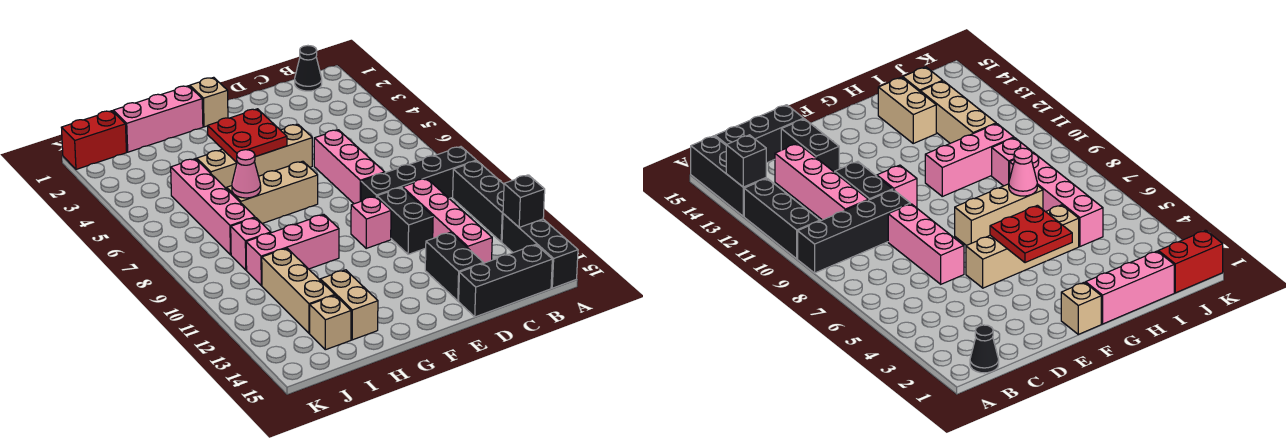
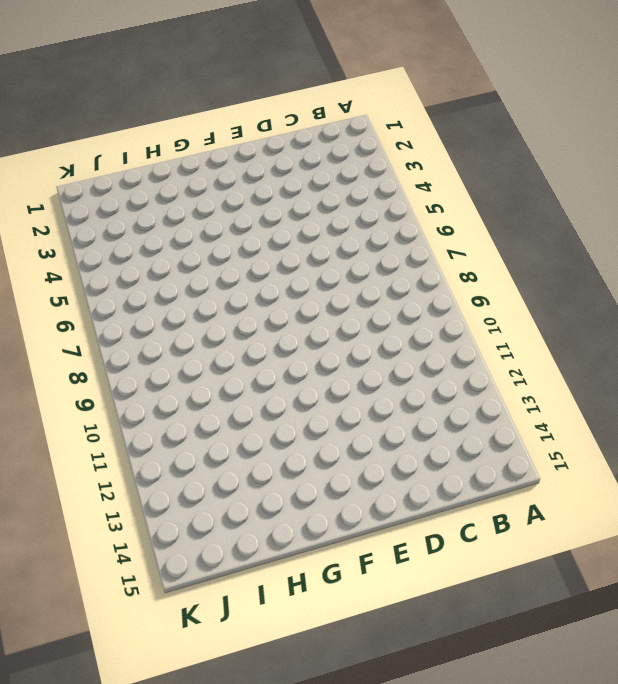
none -> black 1x4 brick [361,147,476,201]
none -> black 1x3 brick [453,161,504,242]
none -> black 1x3 brick [502,214,578,288]

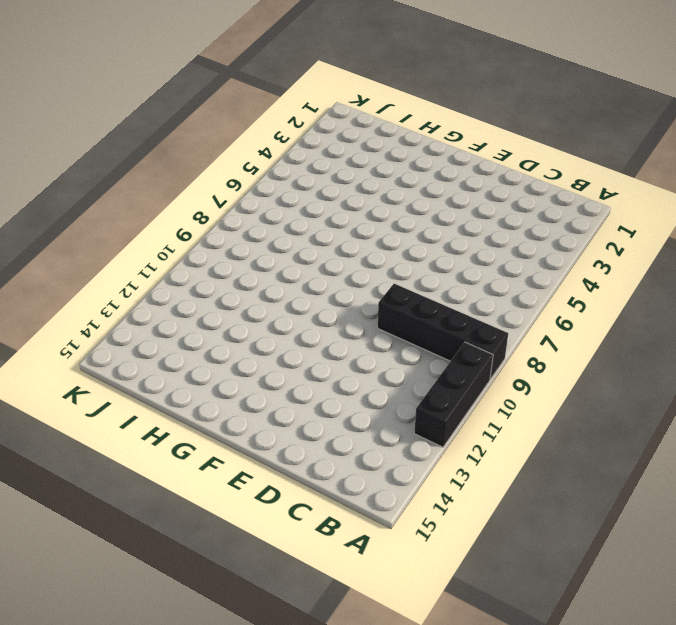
none -> black 1x3 brick [502,214,578,288]
none -> black 1x1 cone [295,46,322,91]
none -> black 1x3 brick [459,245,552,317]

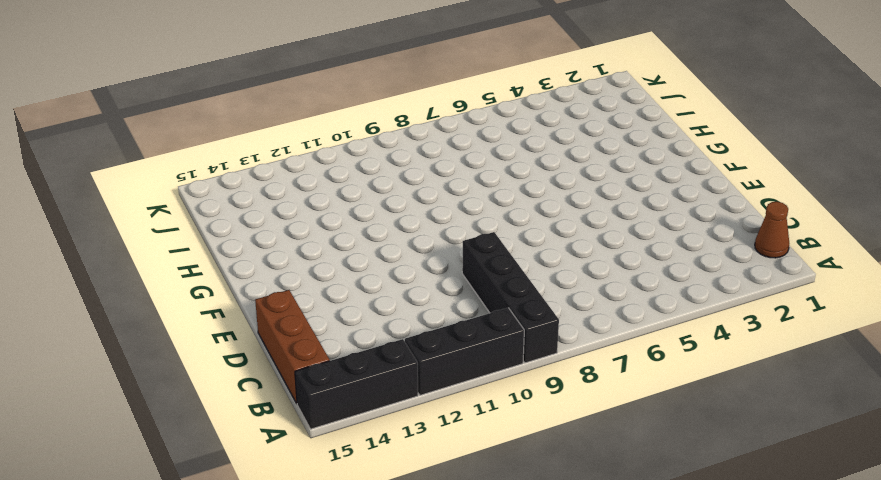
brown 1x1 cone [755,202,789,258] -> black 1x1 cone [295,46,322,91]
brown 1x3 brick [255,290,330,403] -> black 1x3 brick [459,245,552,317]
none -> pink 1x4 brick [403,179,492,263]
none -> pink 1x3 brick [314,130,385,204]
none -> black 1x2 brick [377,187,433,254]

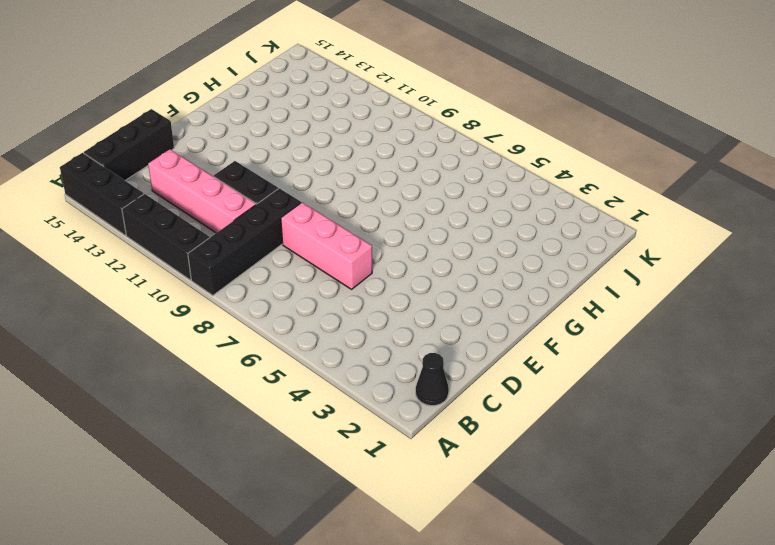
none -> black 1x2 brick [425,232,483,301]
none -> tan 1x4 brick [196,124,312,189]
none -> pink 1x1 brick [351,196,391,248]

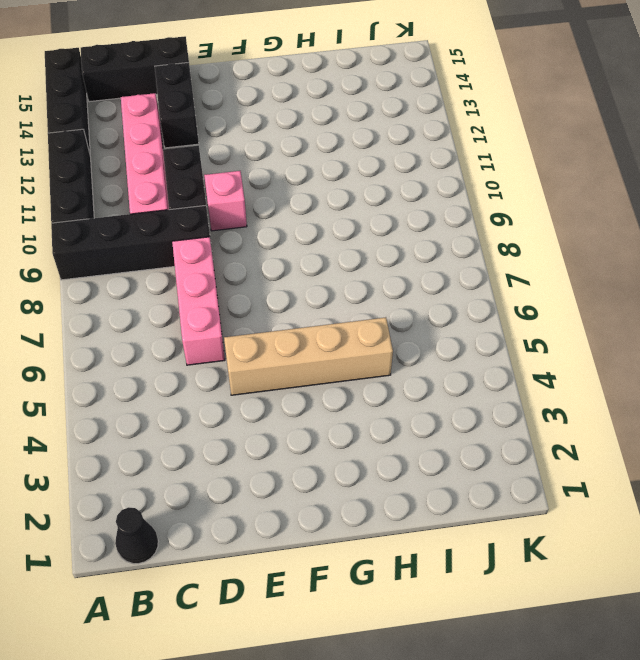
none -> tan 1x1 brick [190,77,228,127]
none -> tan 1x3 brick [227,161,318,223]
none -> pink 1x3 brick [113,86,203,152]

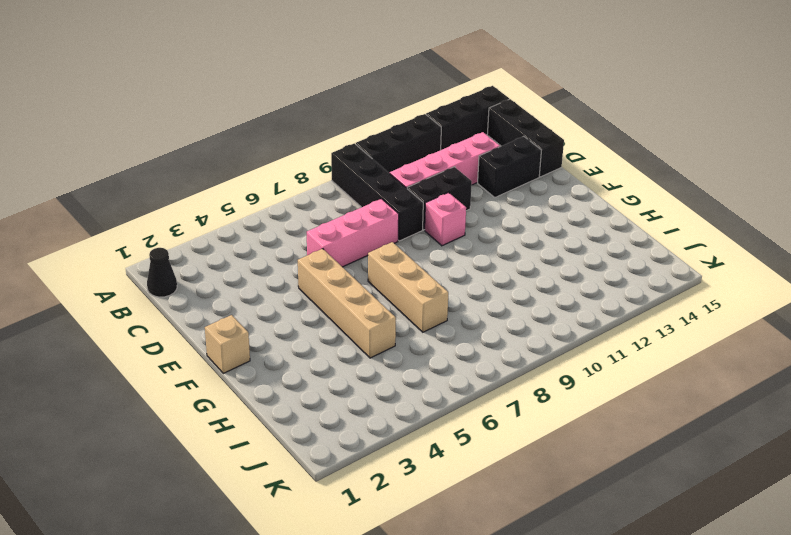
none -> pink 1x3 brick [113,86,203,152]
none -> pink 1x3 brick [246,215,339,286]
none -> tan 1x2 brick [320,270,378,340]

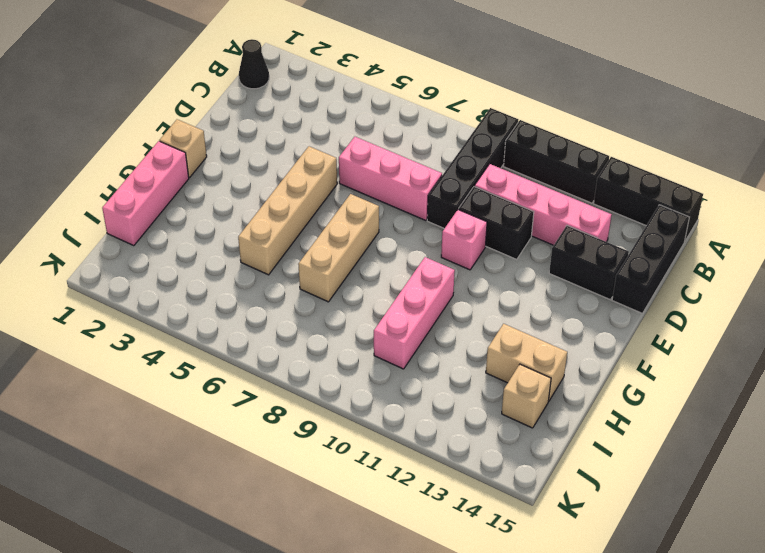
none -> pink 1x4 brick [171,159,255,255]
none -> pink 1x1 brick [231,218,271,270]
none -> tan 1x3 brick [262,248,335,333]

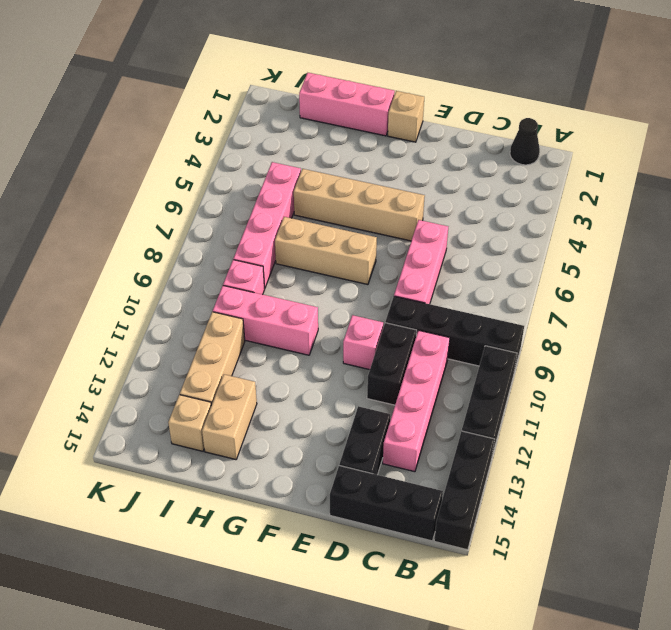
none -> red 1x2 brick [61,111,127,169]
none -> black 1x1 brick [503,175,545,227]
none -> red 2x2 plate [208,109,287,163]

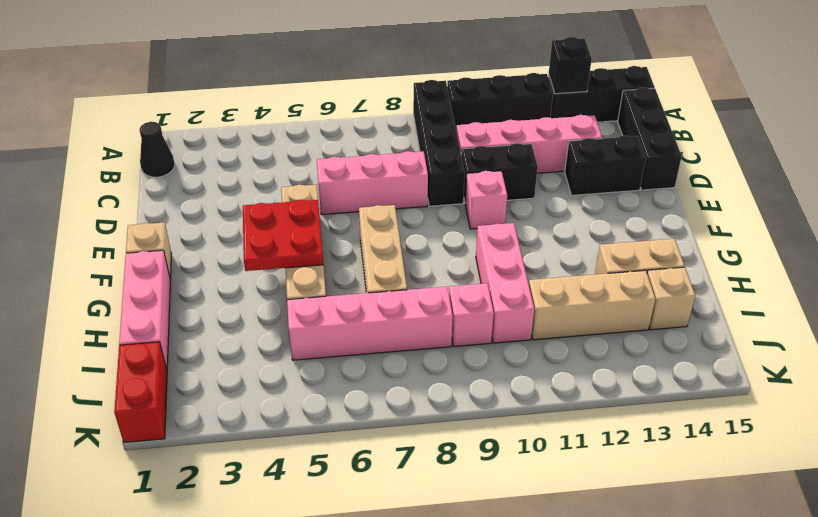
none -> pink 1x1 cone [232,150,261,198]

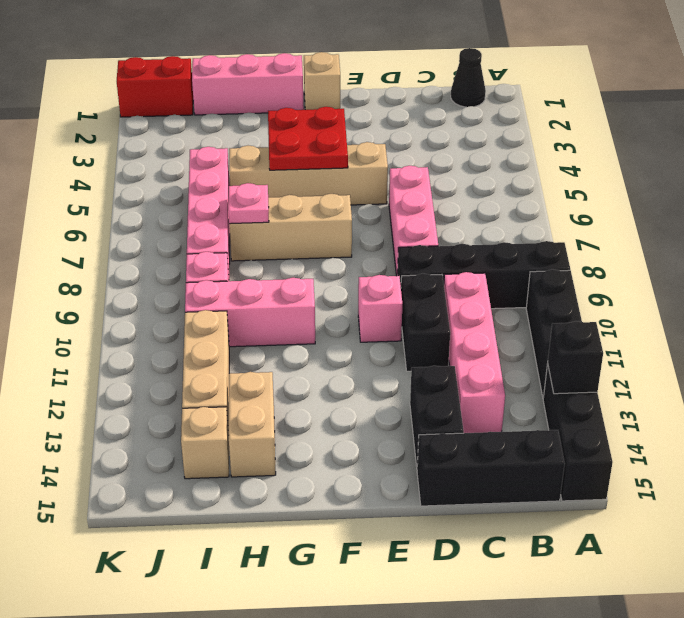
pink 1x1 plate [228,183,269,224] -> pink 1x1 cone [232,150,261,198]

